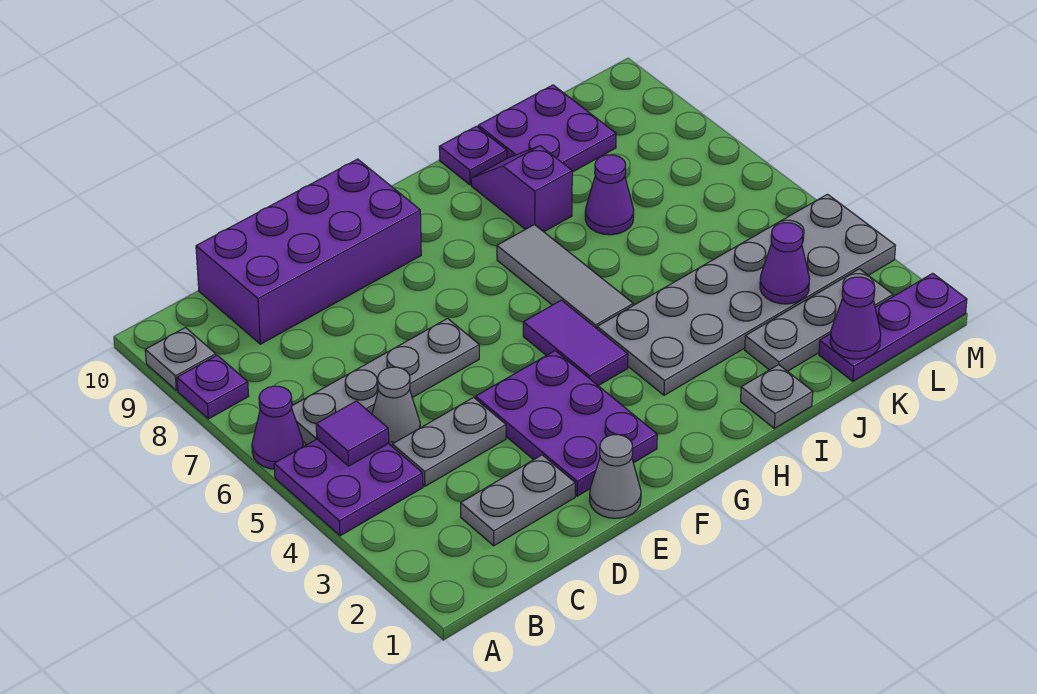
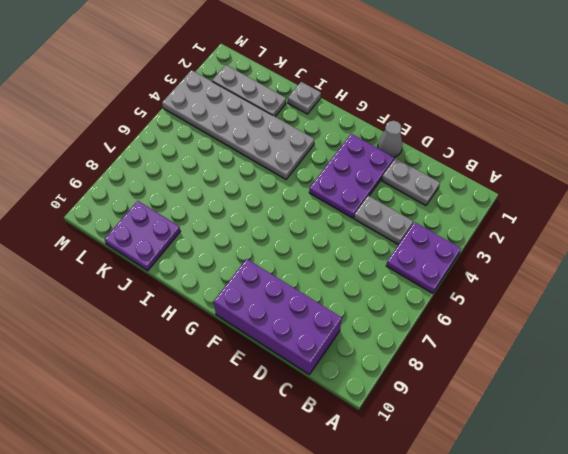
none -> purple 1x1 cone [252,386,303,469]
none -> purple 1x1 plate [177,355,249,419]
none -> grey 1x1 plate [145,328,216,391]

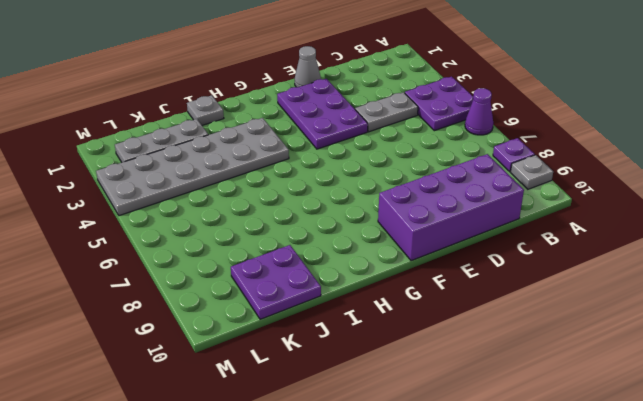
none -> grey 1x4 plate [291,318,479,444]
none -> grey 1x2 plate [461,455,575,546]
none -> grey 1x1 cone [372,367,420,446]

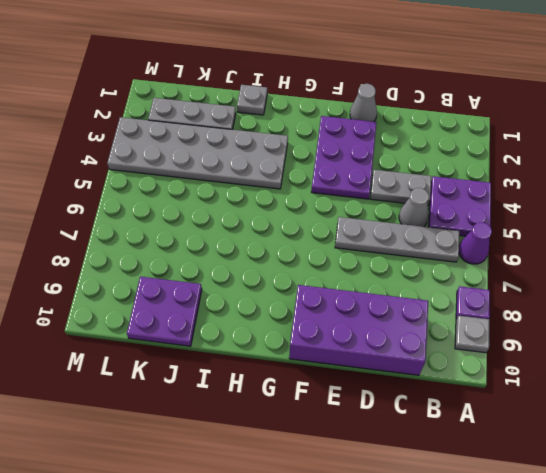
none -> grey 1x2 plate [461,455,575,546]
none -> purple 1x2 tile [523,300,628,386]
none -> grey 1x3 tile [497,225,633,328]

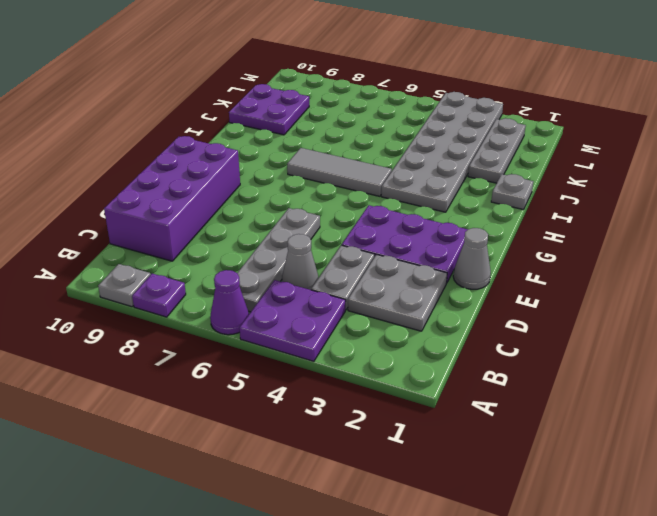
grey 2x2 plate [348,255,447,331] -> grey 1x2 plate [461,455,575,546]
none -> purple 1x2 tile [523,300,628,386]
none -> purple 1x2 slope [471,146,572,232]
none -> purple 1x1 plate [439,126,507,185]

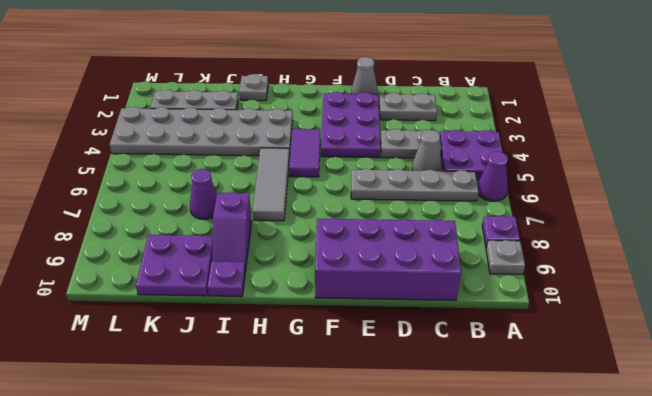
none -> purple 1x3 plate [819,273,967,381]
none -> purple 1x1 tile [316,401,389,466]
none -> purple 1x1 cone [830,277,881,359]

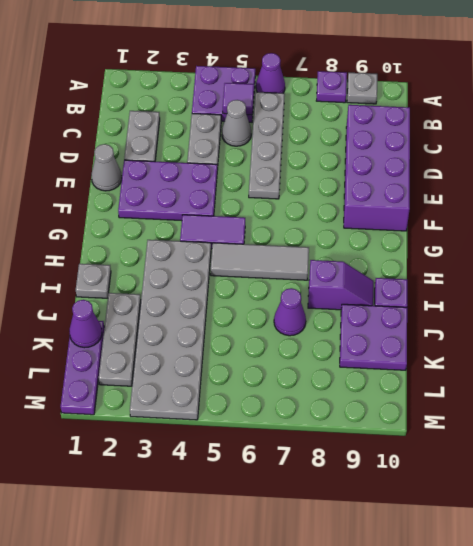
none -> purple 1x1 cone [760,223,810,304]

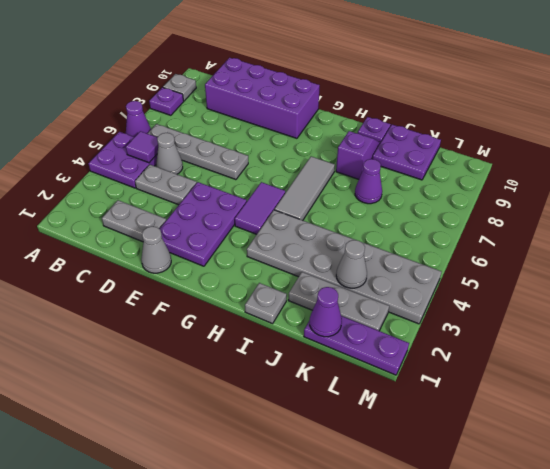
grey 1x1 cone [336,240,367,288] -> purple 1x1 cone [760,223,810,304]

